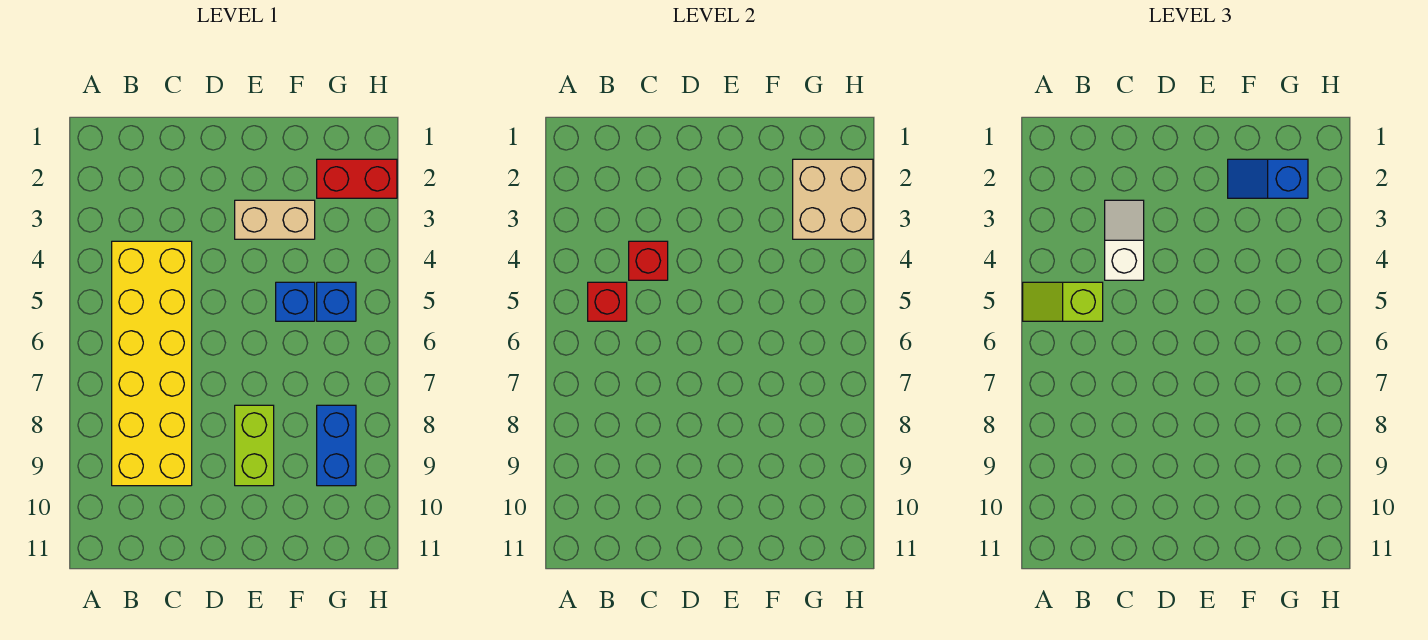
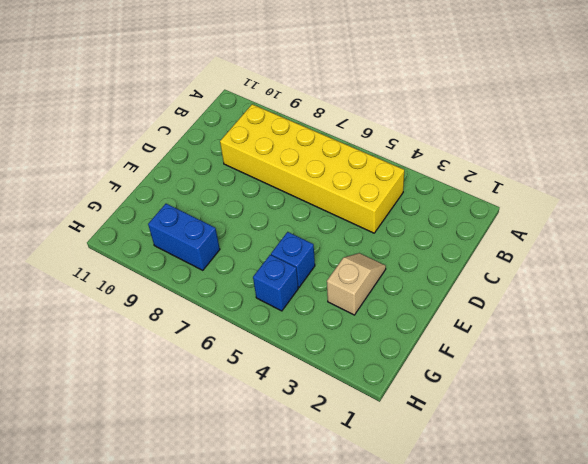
tan 1x2 slope [327,253,386,315] -> tan 1x2 brick [235,200,315,239]
none -> lime 1x2 brick [235,405,274,486]
none -> red 1x2 brick [317,159,397,198]
none -> red 1x1 brick [588,282,627,321]

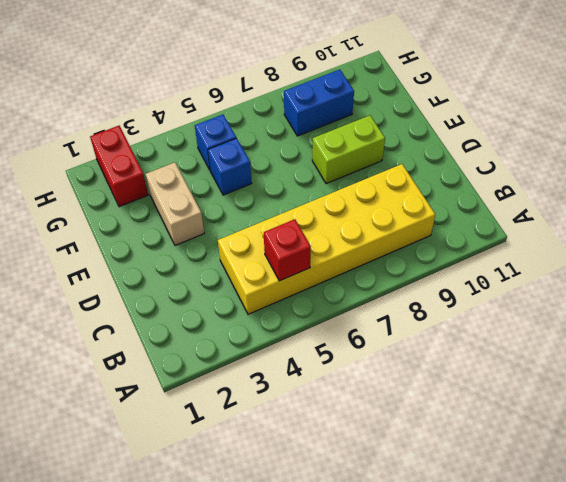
none -> red 1x1 brick [629,241,668,280]
none -> tan 2x2 brick [793,159,873,239]
none -> lime 1x2 slope [1023,282,1103,321]

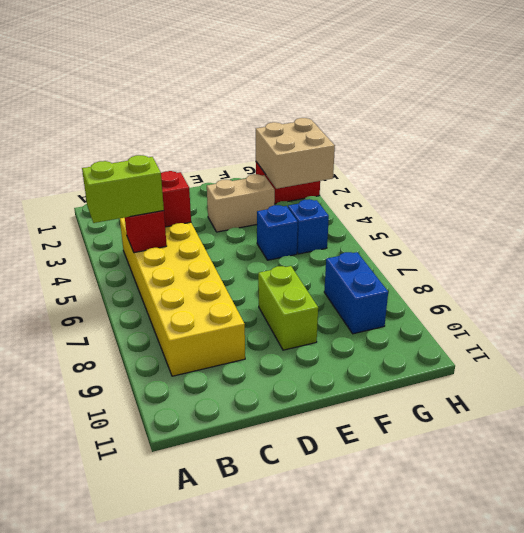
lime 1x2 brick [82,155,164,223] -> lime 1x2 slope [1023,282,1103,321]
none -> white 1x2 slope [1105,200,1144,280]
none -> blue 1x2 slope [1228,159,1308,198]

